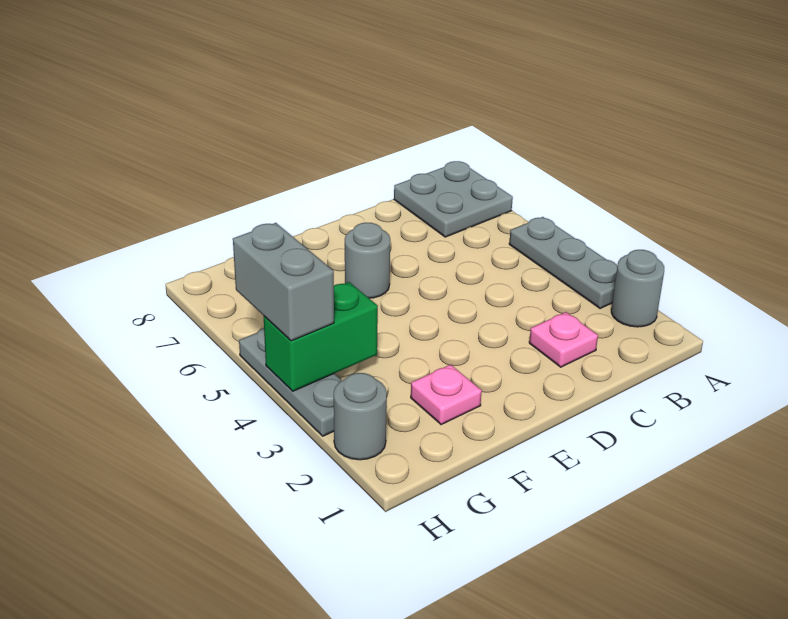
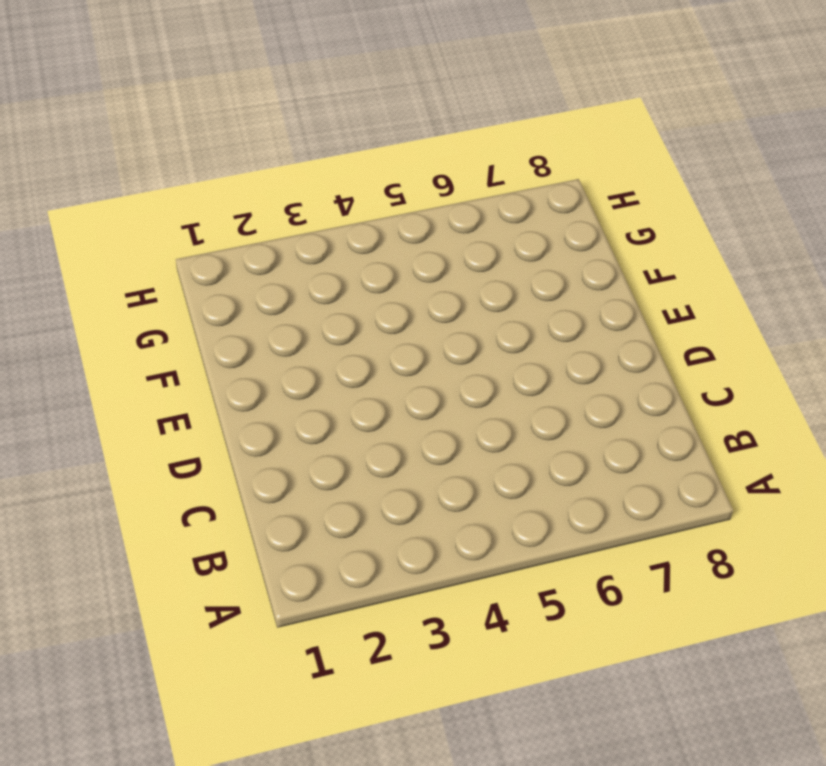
none -> grey 1x1 round brick [611,250,664,327]
none -> grey 1x3 plate [509,217,617,309]

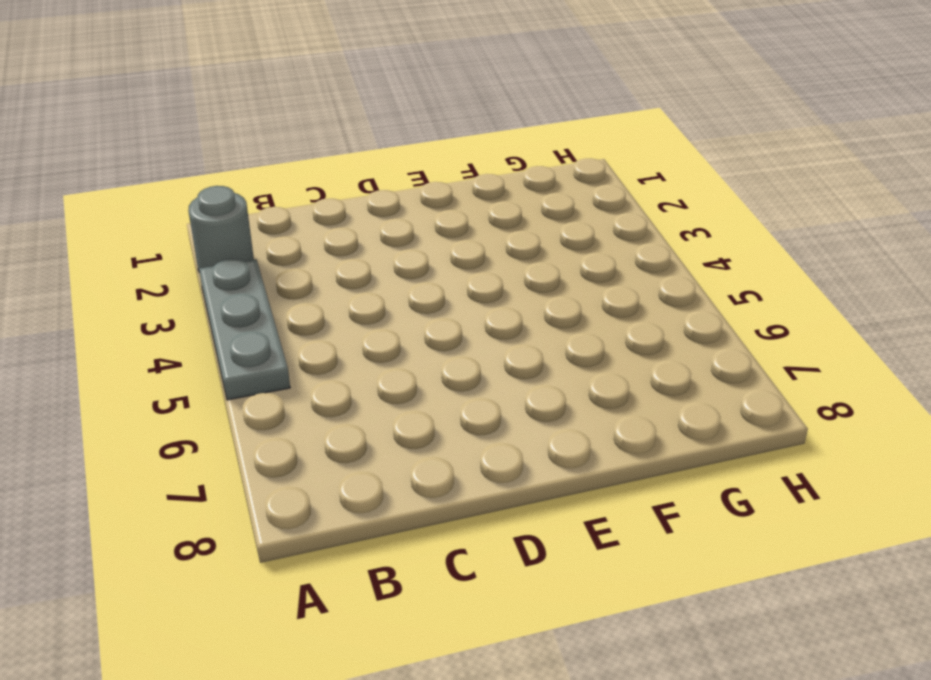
none -> grey 2x2 plate [394,161,513,237]
none -> pink 1x1 plate [529,312,598,367]

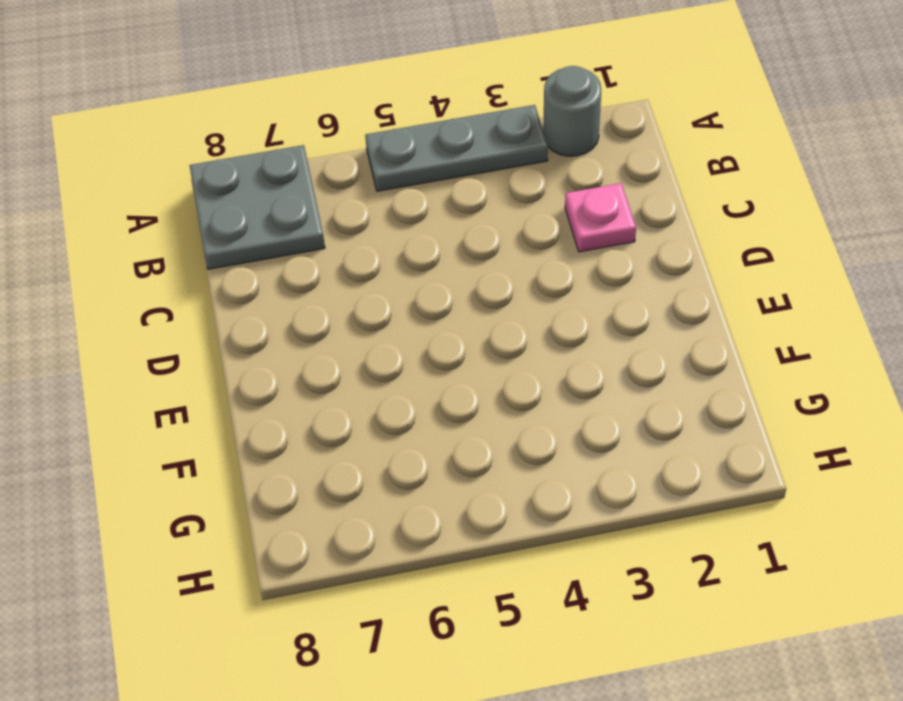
none -> grey 1x1 round brick [345,223,390,298]
none -> pink 1x1 plate [411,365,482,425]

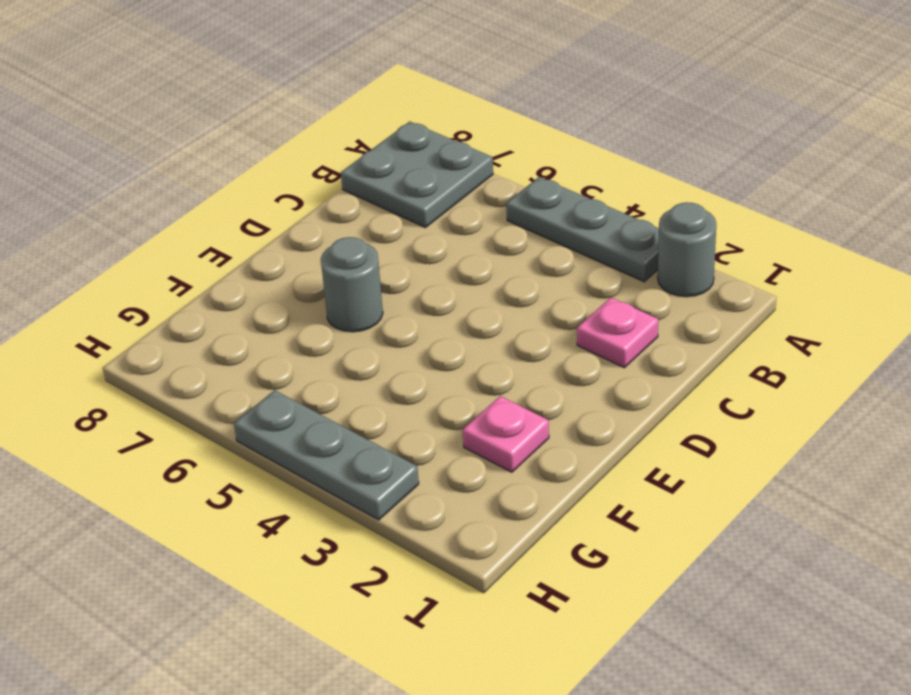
none -> grey 1x1 round brick [334,373,387,460]
none -> green 1x2 brick [264,282,378,391]

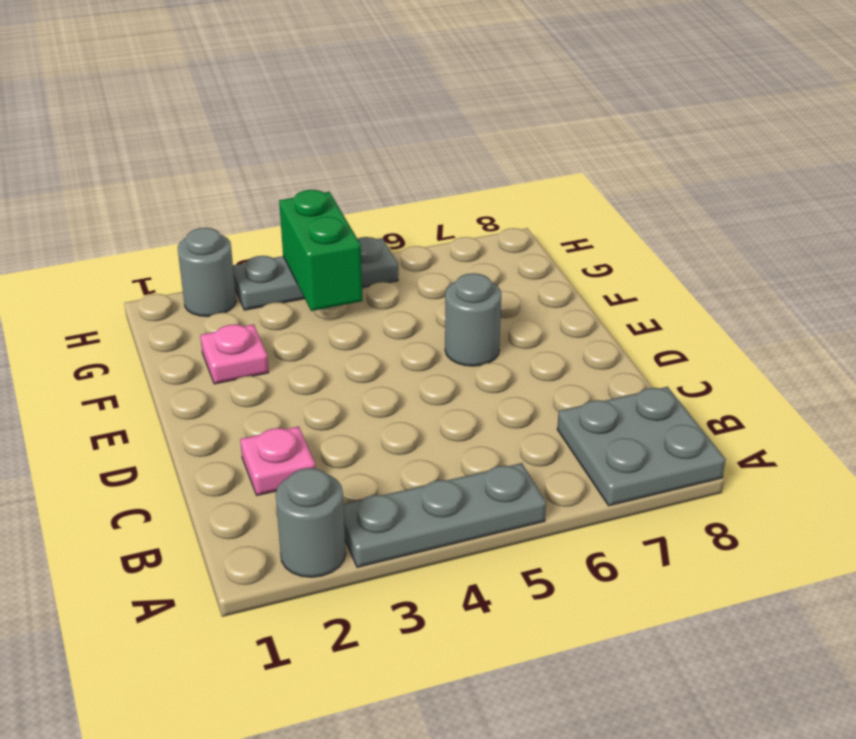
none -> grey 1x2 brick [233,223,334,341]

